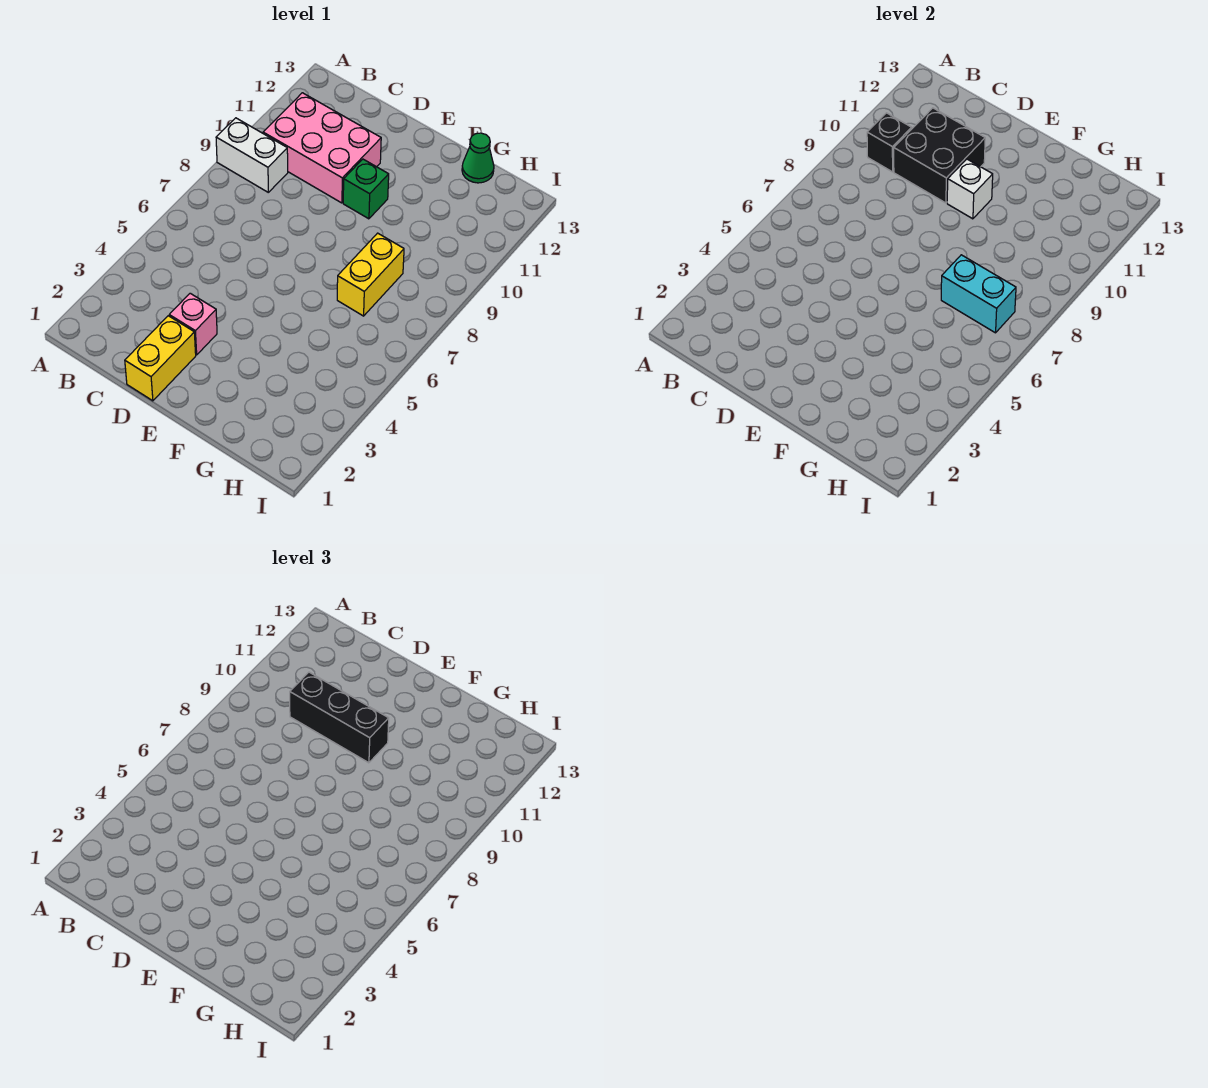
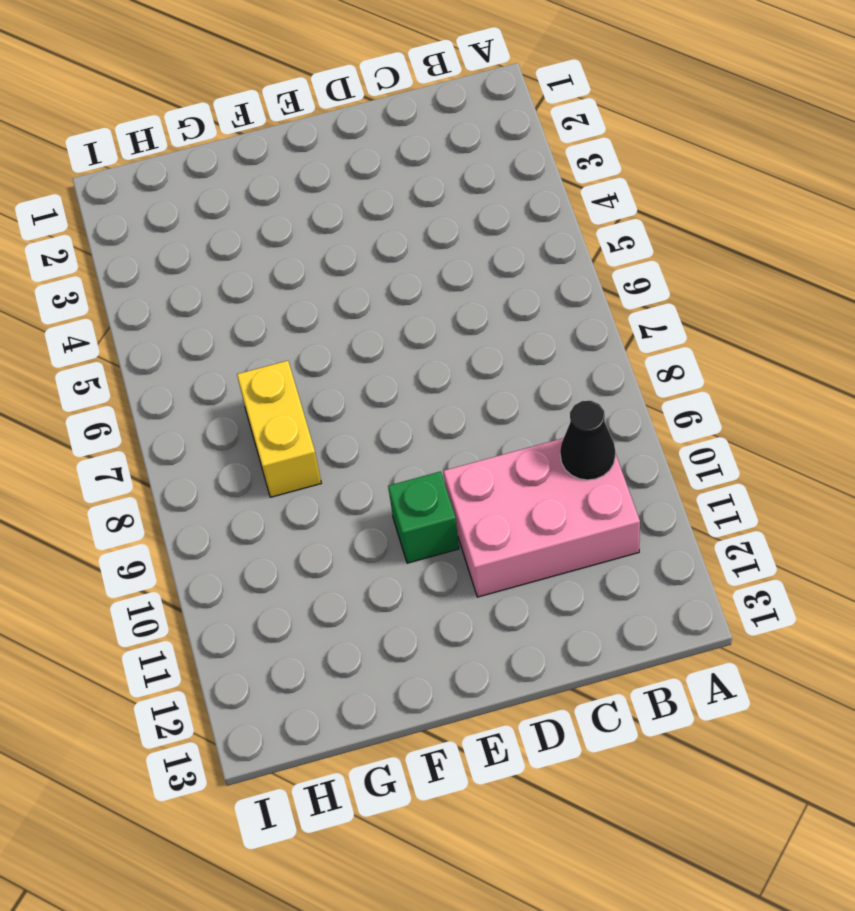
black 1x1 cone [560,401,615,480] -> black 1x1 brick [867,113,912,172]
none -> white 1x2 brick [216,118,288,192]
none -> yellow 1x2 brick [125,316,196,401]
none -> pink 1x1 brick [169,293,217,355]

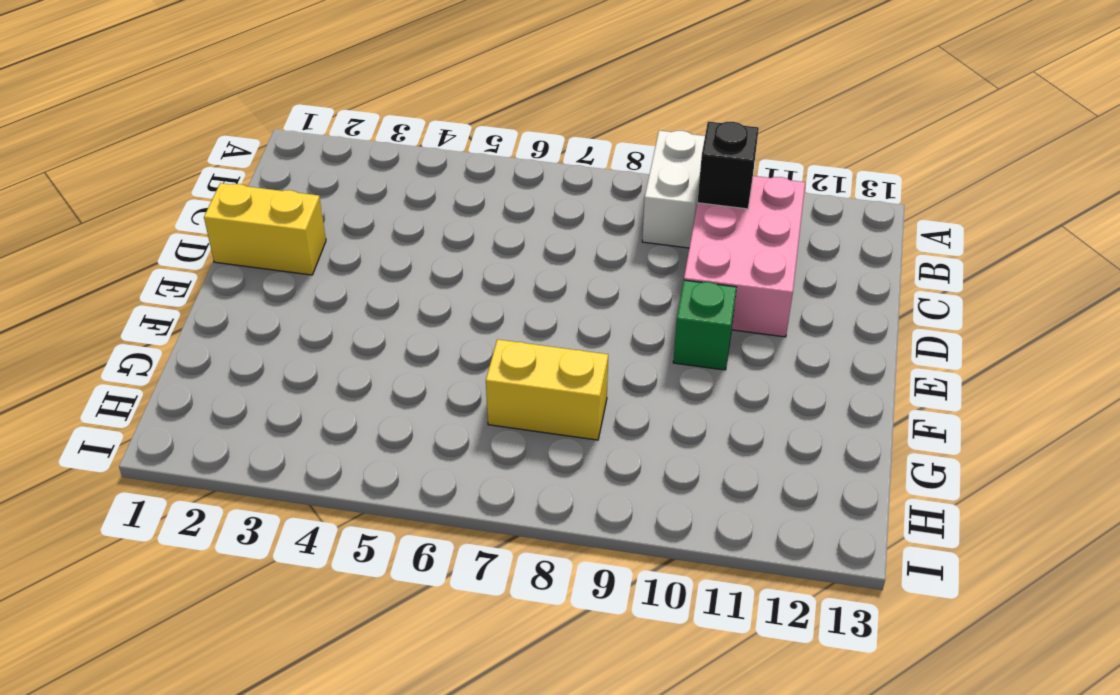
none -> pink 1x1 brick [169,293,217,355]
none -> green 1x1 cone [462,133,494,183]
none -> black 2x2 brick [894,108,985,203]

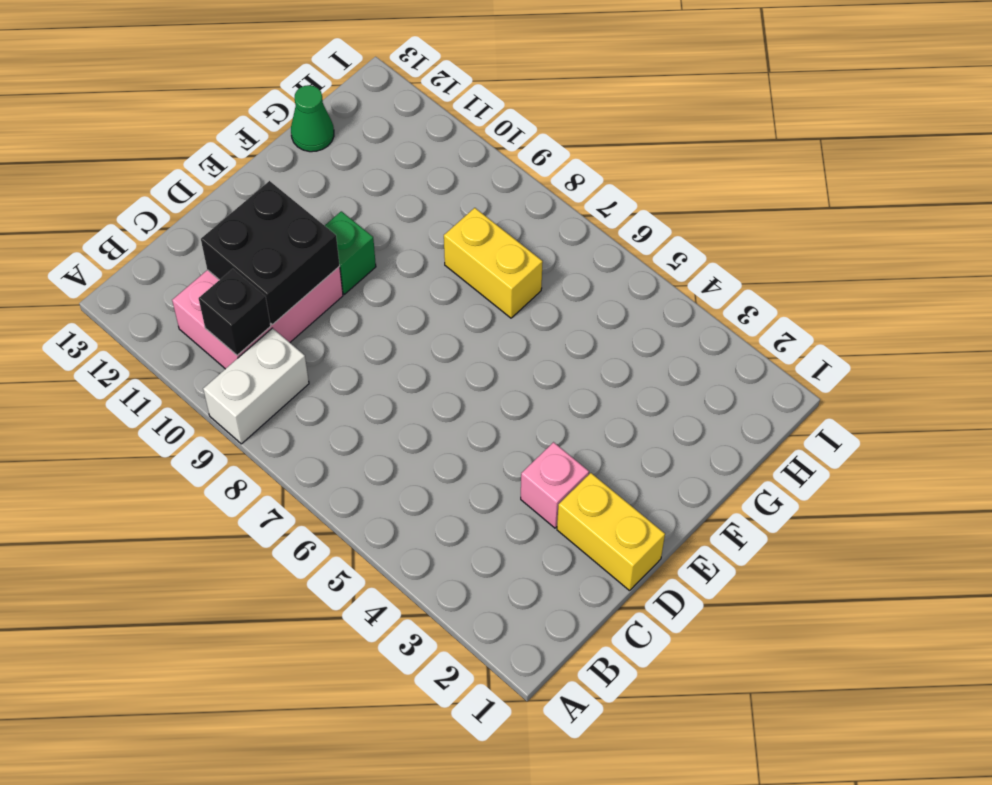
none -> white 1x1 brick [947,159,993,219]
none -> cyan 1x2 brick [941,255,1016,333]
none -> black 1x3 brick [290,672,389,763]

